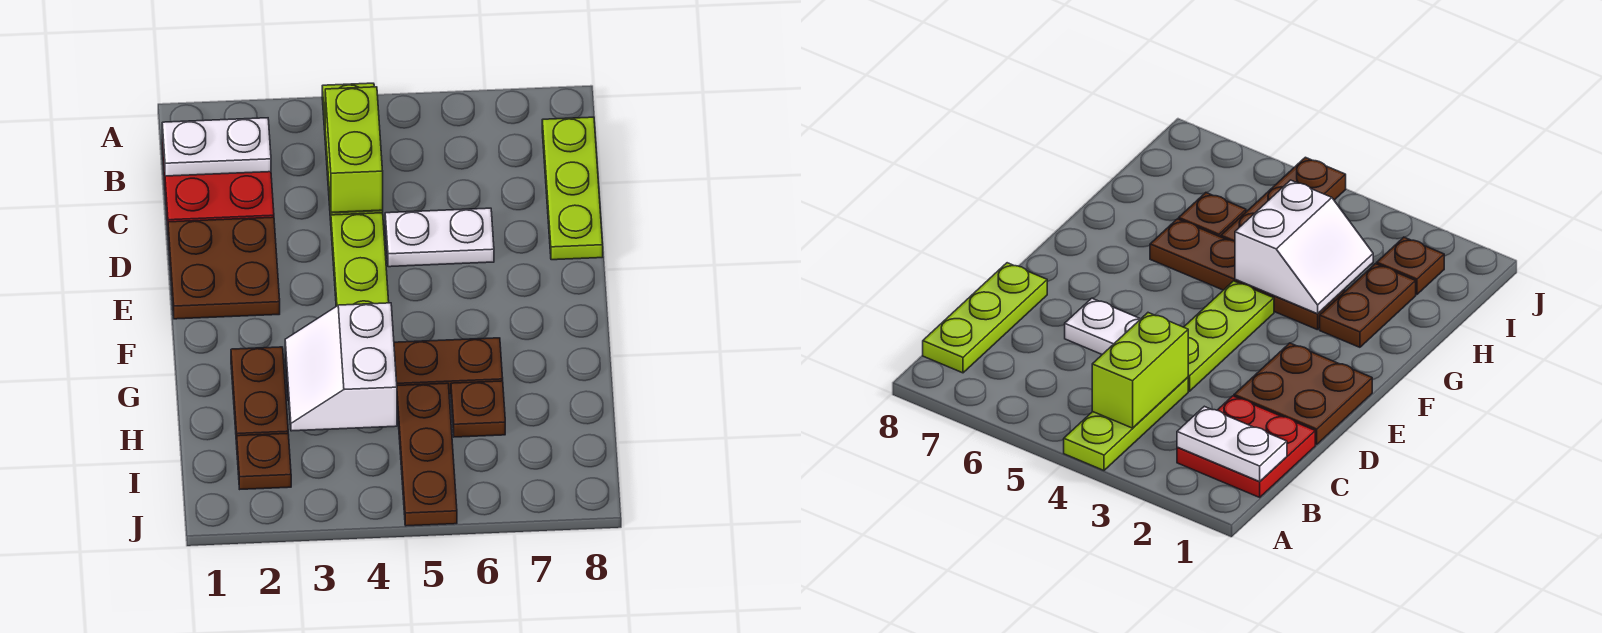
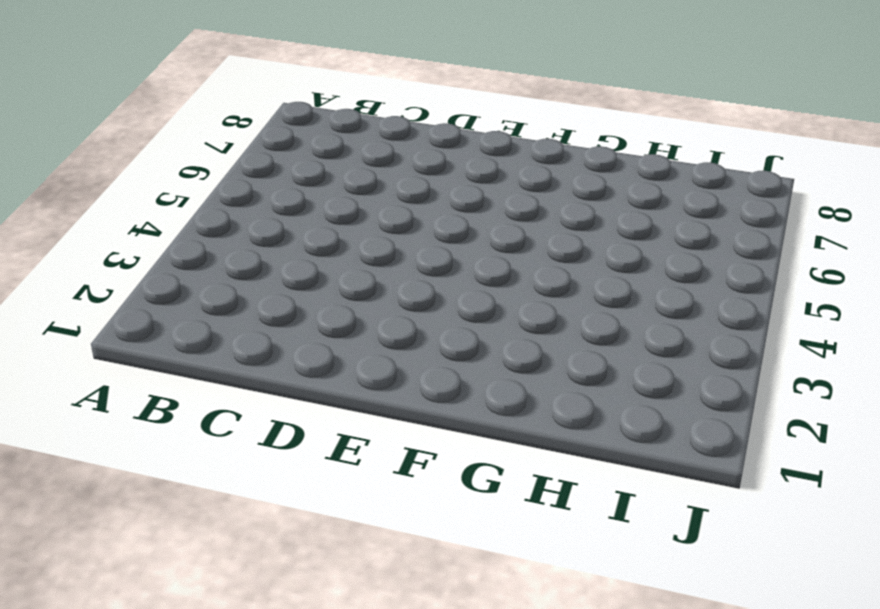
none -> lime 1x3 plate [1064,377,1188,470]
none -> red 2x2 plate [162,138,274,225]
none -> lime 1x3 plate [542,117,603,260]

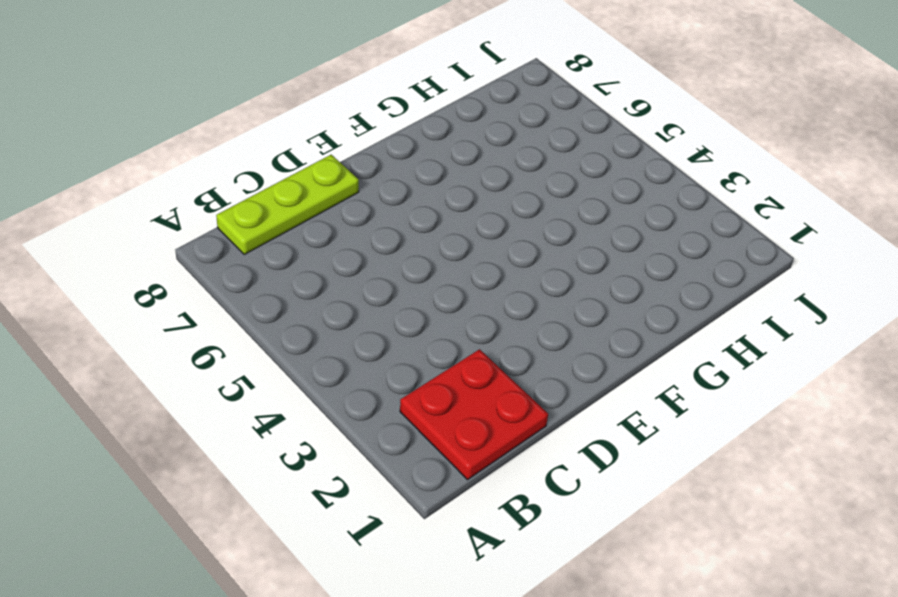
none -> lime 1x3 plate [1064,377,1188,470]
none -> brown 2x2 plate [168,217,280,319]
none -> lime 1x3 plate [331,213,389,306]

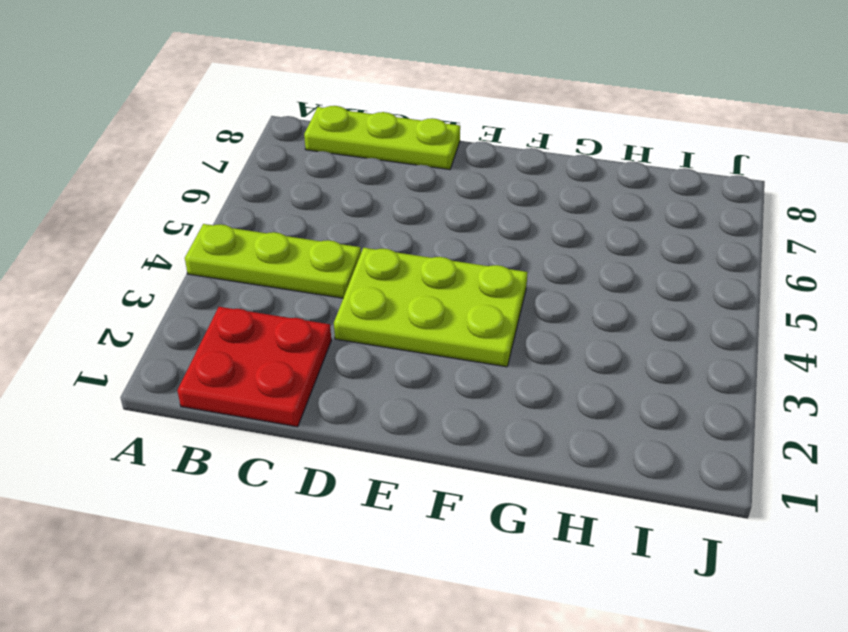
lime 2x3 plate [334,248,528,367] -> lime 1x3 plate [331,213,389,306]
none -> brown 2x2 plate [168,217,280,319]
none -> white 1x2 plate [385,208,494,267]
none -> brown 1x2 plate [231,347,288,444]

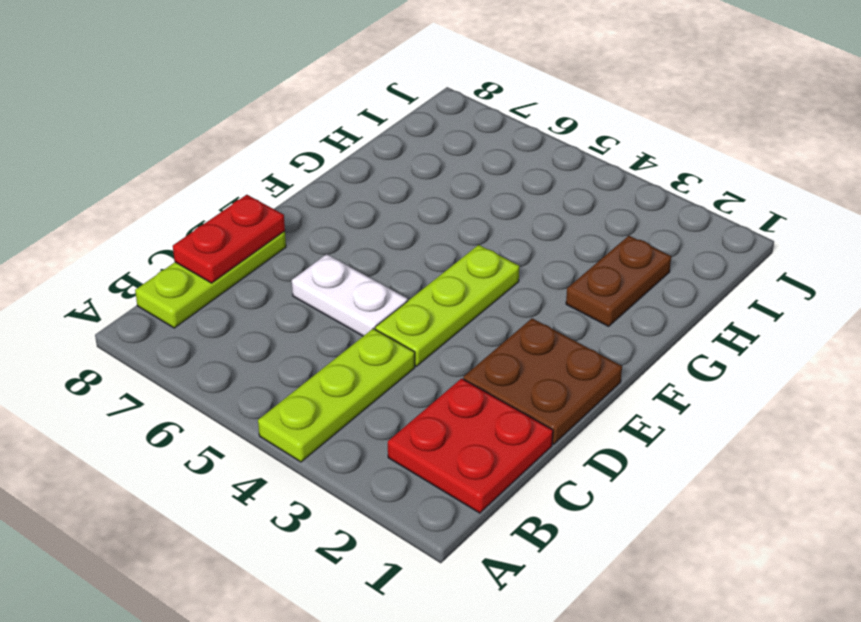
red 1x2 plate [173,195,285,283] -> none
none -> brown 1x4 plate [285,338,503,401]
none -> brown 1x3 plate [397,383,457,526]
none -> brown 1x1 plate [451,381,505,437]

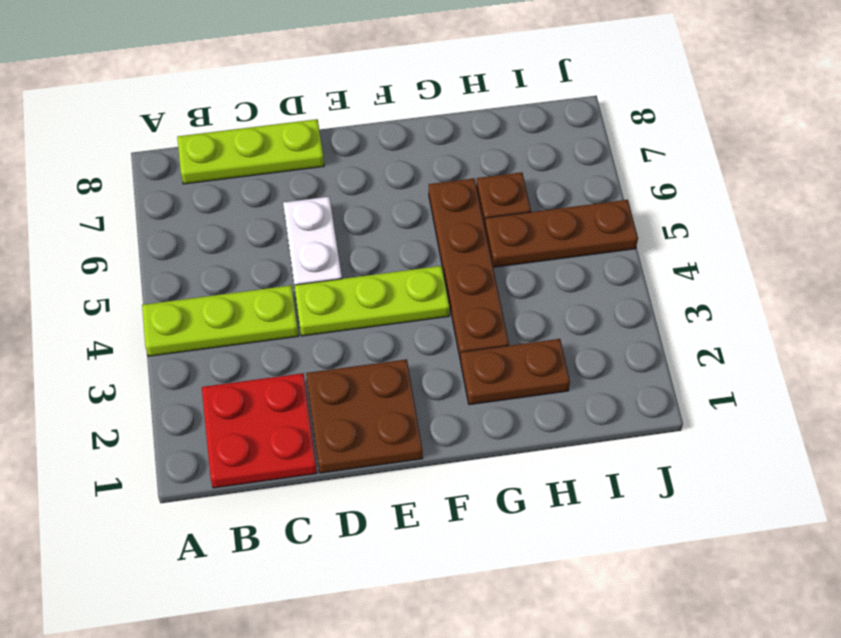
none -> brown 1x1 plate [237,433,291,489]
none -> white 1x2 plate [162,118,271,176]
none -> lime 1x2 brick [325,87,383,212]

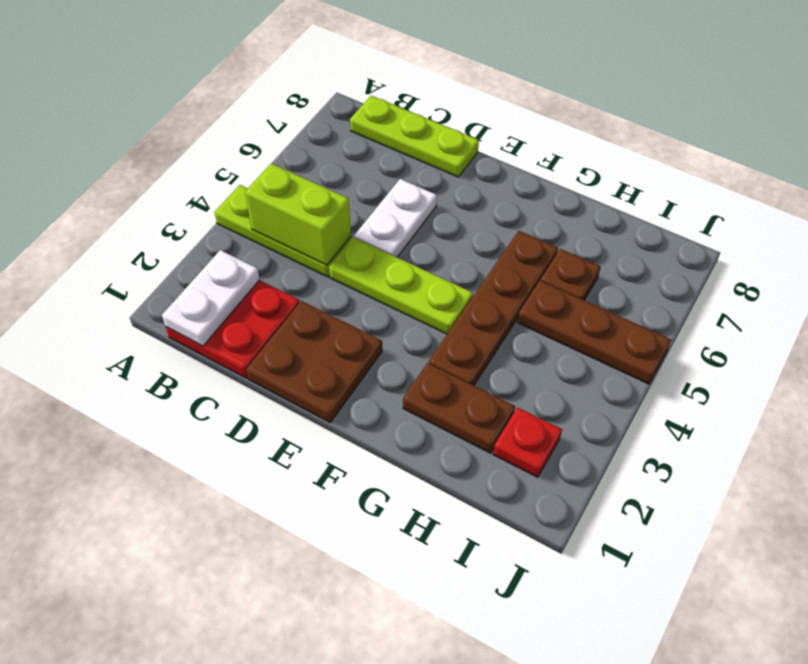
red 1x1 plate [493,408,562,477] -> brown 1x1 plate [237,433,291,489]
none -> white 2x2 slope [285,303,397,431]

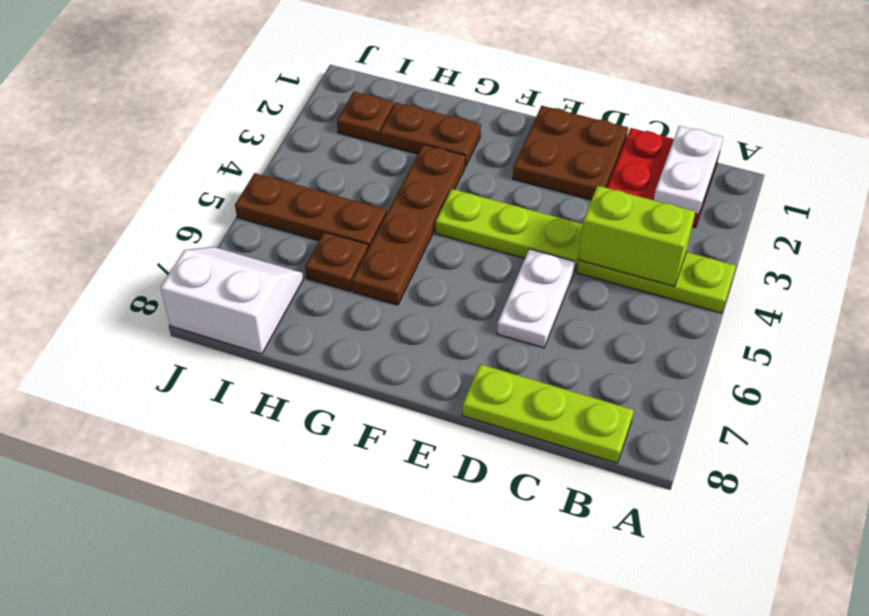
white 2x2 slope [161,247,303,354] -> white 2x2 slope moved to [285,303,397,431]

